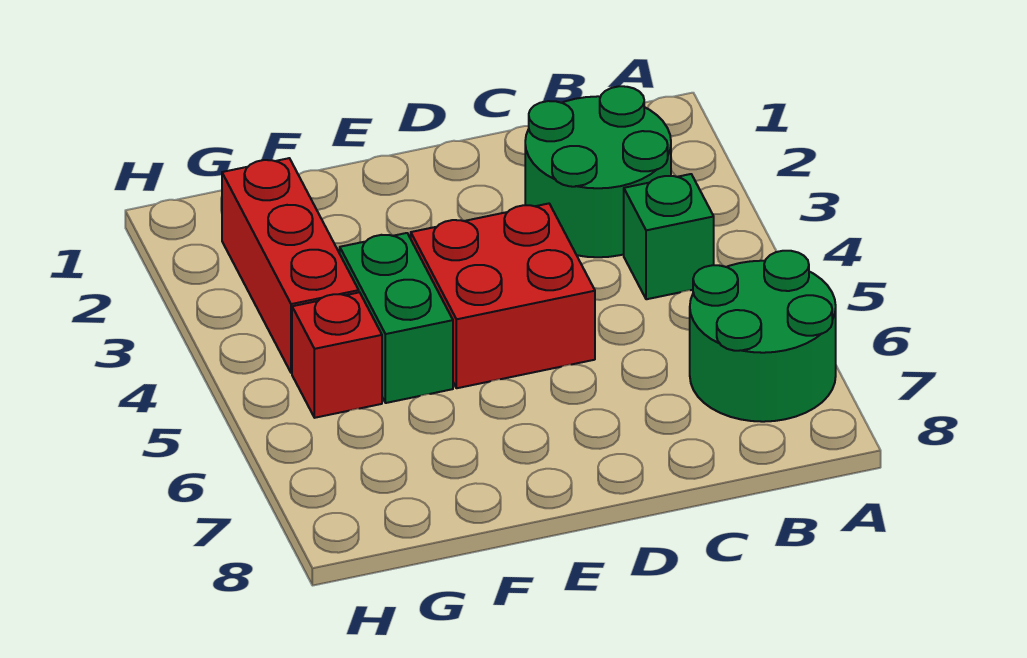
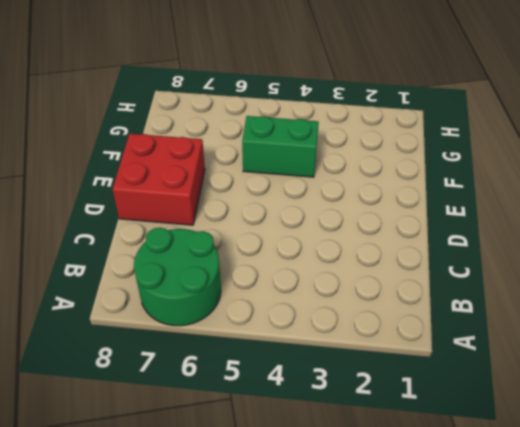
red 2x2 brick [113,134,205,225] -> red 2x2 brick moved to [411,204,595,388]
none -> green 2x2 round brick [525,86,671,257]
none -> green 1x1 brick [624,174,714,299]

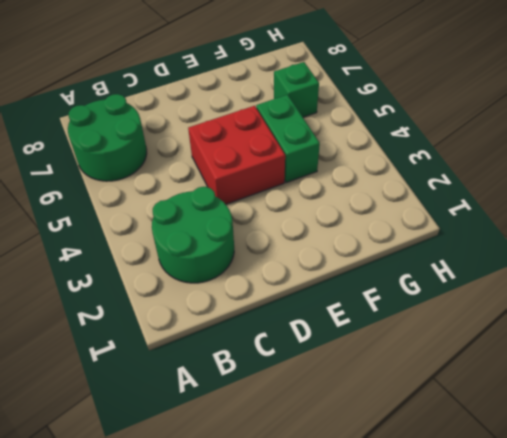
green 1x1 brick [274,62,319,117] -> green 1x1 brick moved to [624,174,714,299]
none -> red 1x3 brick [222,158,359,373]
none -> red 1x1 brick [292,292,382,418]

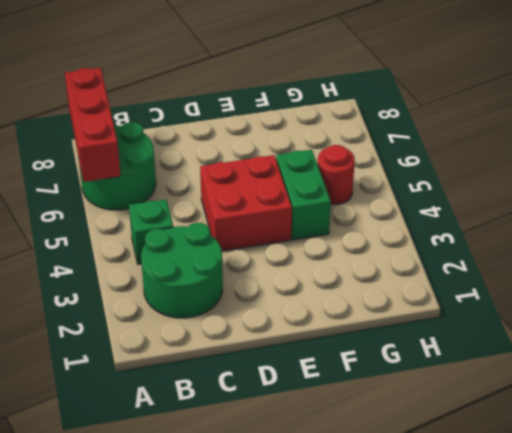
red 1x3 brick [65,68,121,182] -> red 1x3 brick moved to [222,158,359,373]
red 1x1 round brick [317,145,355,204] -> red 1x1 brick [292,292,382,418]

